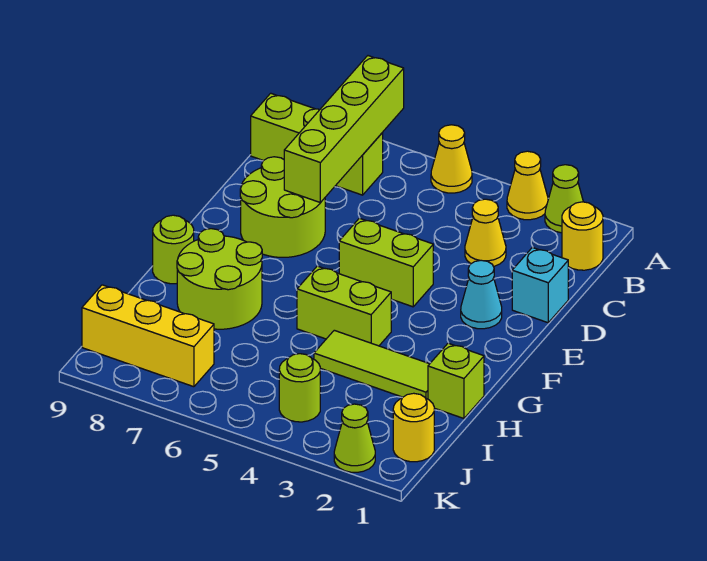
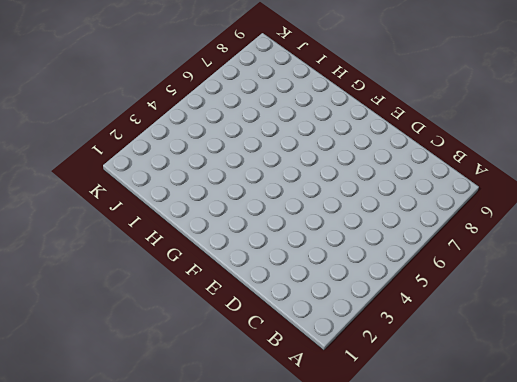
none -> lime 1x1 cone [545,165,583,233]
none -> yellow 1x1 cone [507,151,548,220]
none -> yellow 1x1 cone [431,125,472,193]

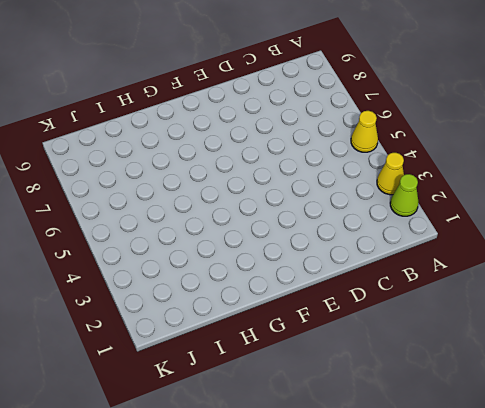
none -> yellow 1x1 round brick [562,202,603,270]
none -> lime 1x3 brick [251,93,383,195]
none -> yellow 1x1 cone [465,199,506,267]

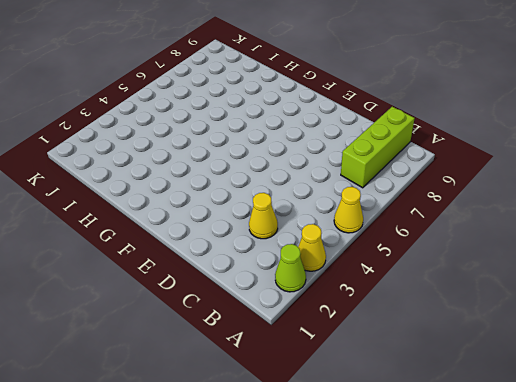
none -> yellow 1x1 round brick [562,202,603,270]
none -> cyan 1x1 brick [512,248,568,323]
none -> lime 2x2 round brick [240,157,325,257]

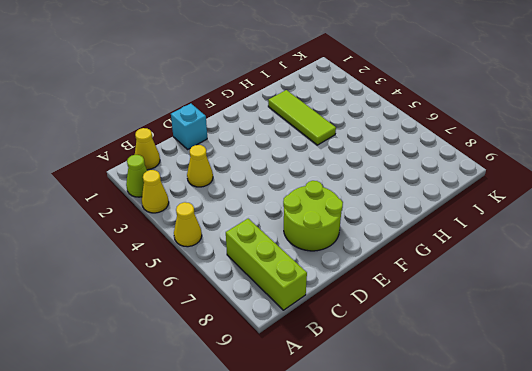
yellow 1x1 cone [135,128,160,170] -> yellow 1x1 round brick [562,202,603,270]
none -> cyan 1x1 cone [461,260,502,329]
none -> lime 1x2 brick [339,218,433,307]
none -> lime 1x2 brick [297,266,391,346]

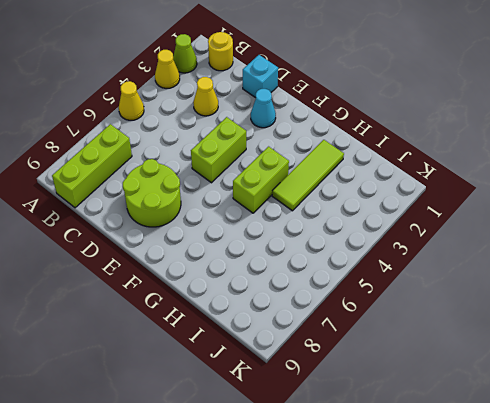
none -> lime 2x2 round brick [177,229,262,329]
none -> lime 1x1 round brick [153,215,194,284]
none -> lime 1x1 brick [428,343,484,418]

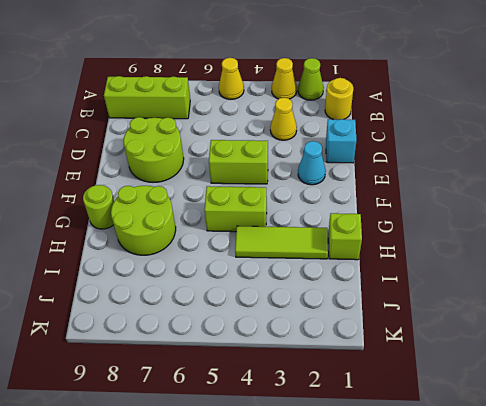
none -> yellow 1x1 round brick [393,393,434,462]
none -> lime 1x1 round brick [279,354,320,422]
none -> yellow 1x3 brick [82,285,214,387]

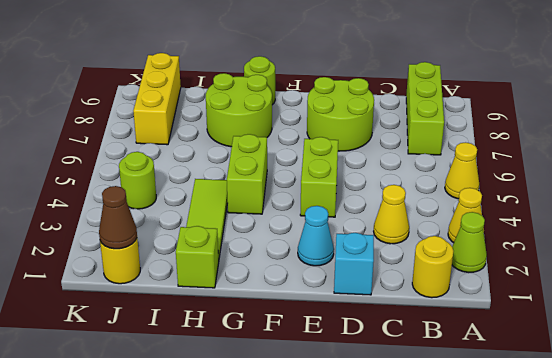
brown 1x1 cone [99,186,137,249] -> none
none -> lime 1x1 cone [334,404,375,472]
none -> lime 1x4 brick [284,56,404,203]

